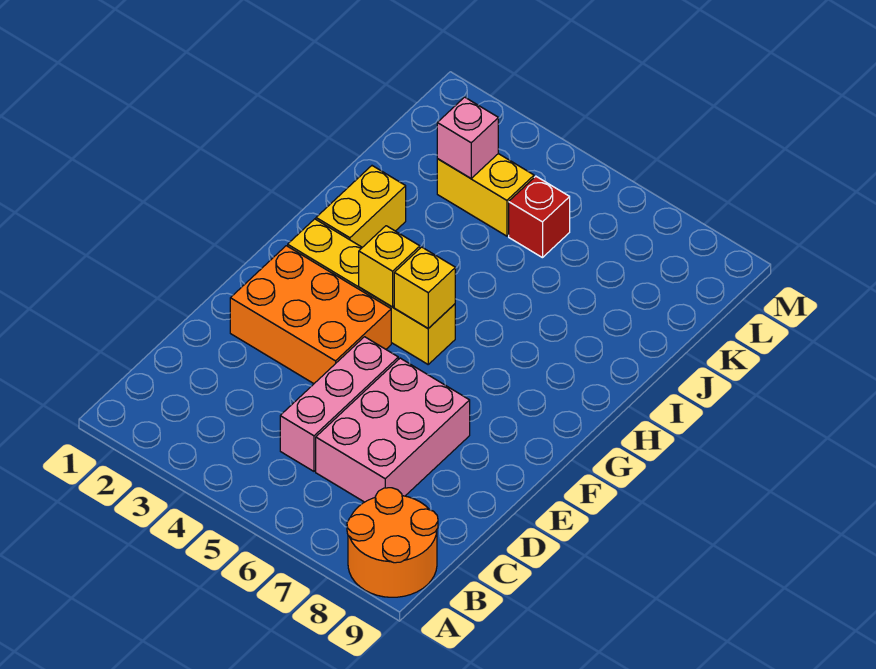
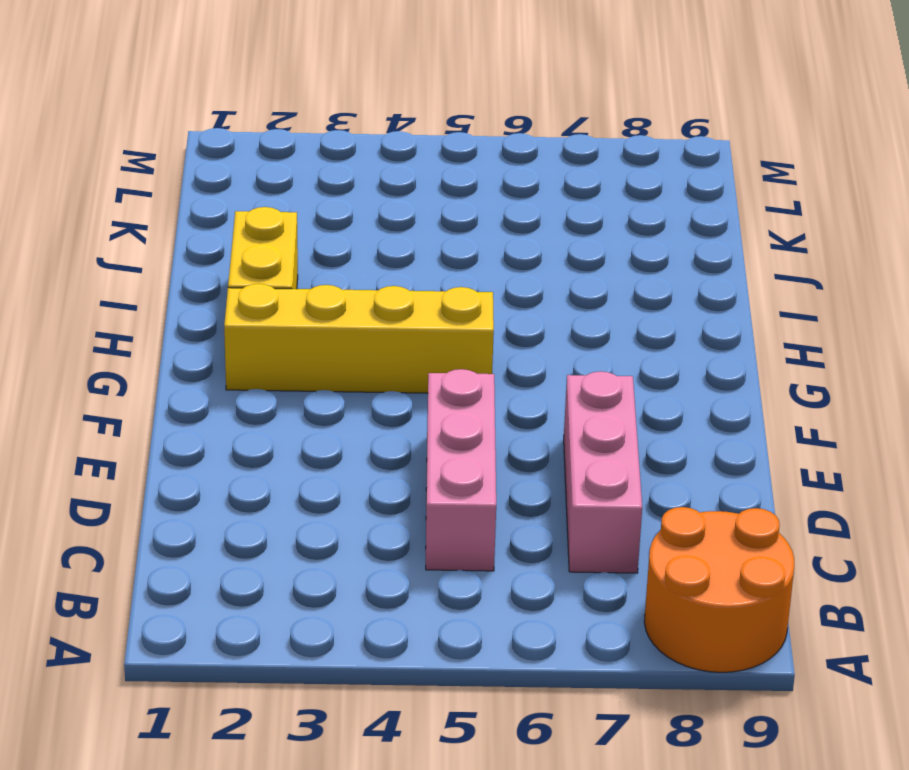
pink 1x3 brick [564,371,642,573] -> pink 2x3 brick [316,358,470,502]
none -> orange 2x3 brick [230,246,391,384]
none -> yellow 1x2 brick [437,154,534,236]

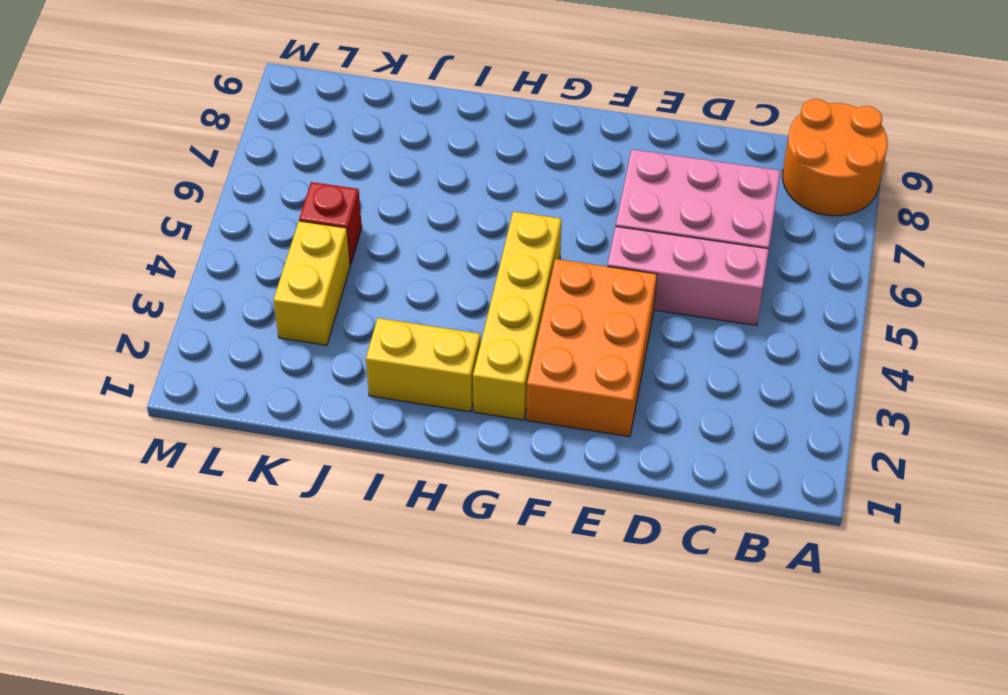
none -> yellow 1x1 brick [359,226,420,307]
none -> yellow 1x1 brick [394,247,455,328]

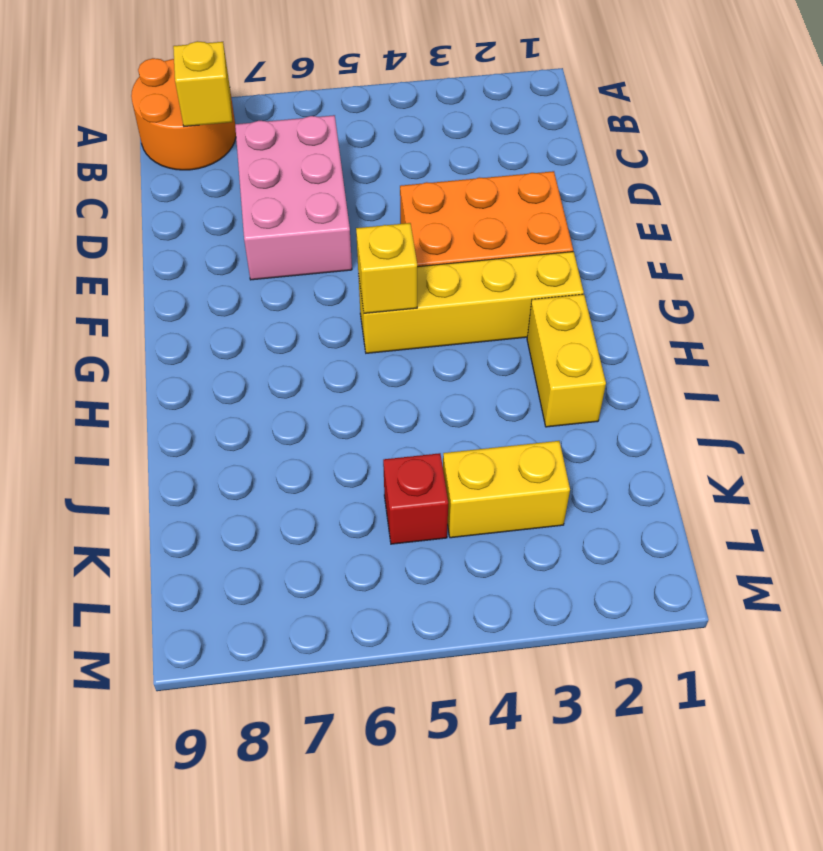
yellow 1x1 brick [173,41,232,127] -> yellow 1x1 brick moved to [359,226,420,307]
none -> pink 1x3 brick [280,337,398,471]
none -> pink 1x1 brick [437,97,498,178]

